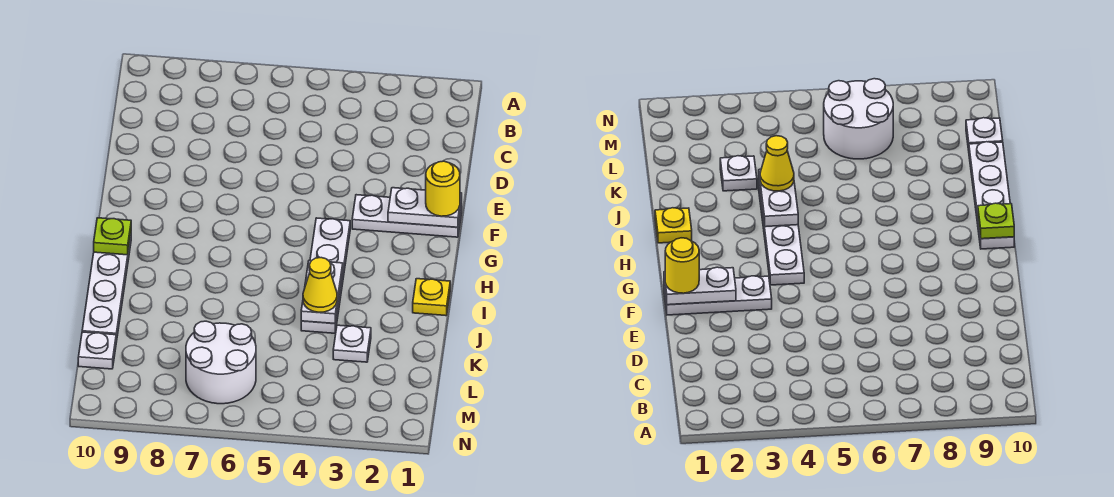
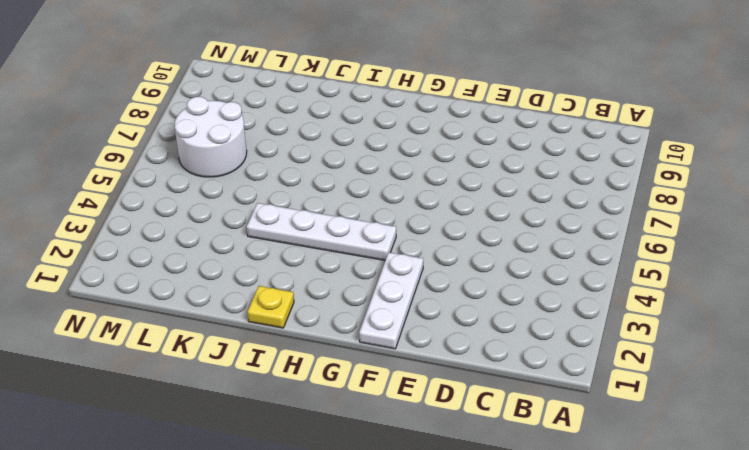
none -> white 1x4 plate [82,236,131,342]
none -> white 1x1 plate [333,325,371,362]
none -> white 1x1 plate [78,332,116,369]

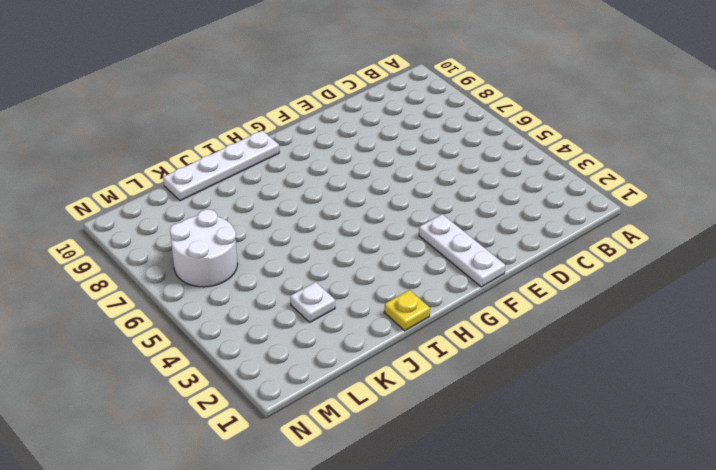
none -> white 1x4 plate [301,218,350,333]
none -> white 1x1 plate [78,332,116,369]
none -> white 1x2 plate [388,188,462,227]

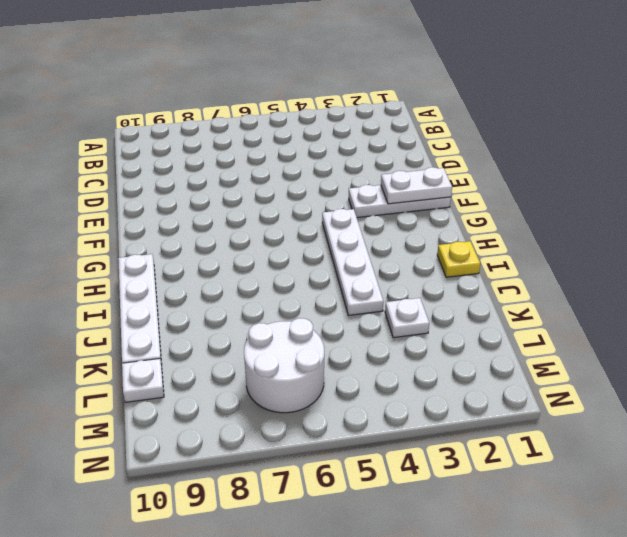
none -> lime 1x1 plate [94,218,131,255]
none -> white 1x2 plate [301,260,343,324]
none -> yellow 1x1 round brick [426,161,460,216]

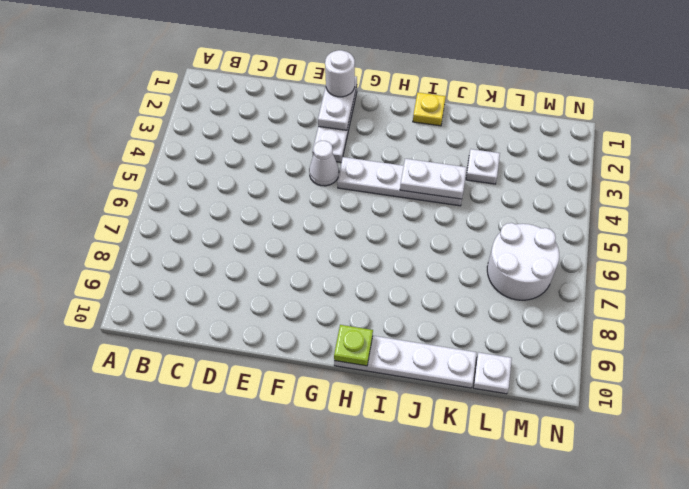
white 1x1 round brick [325,50,355,97] -> yellow 1x1 round brick [426,161,460,216]
white 1x1 cone [309,141,339,186] -> none
none -> yellow 1x1 cone [303,258,337,312]

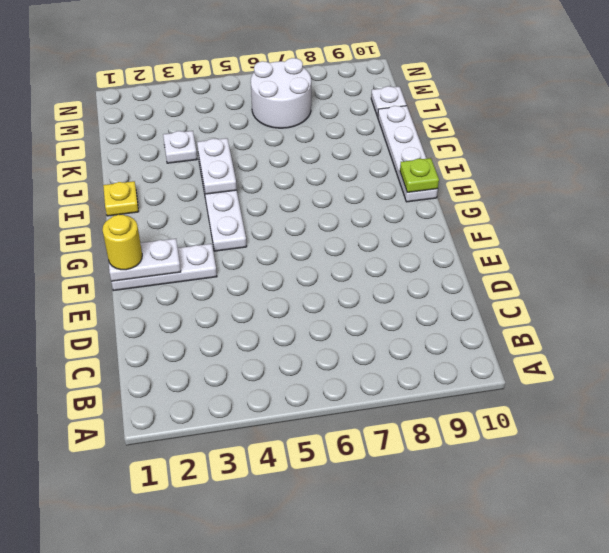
none -> yellow 1x1 cone [303,258,337,312]

